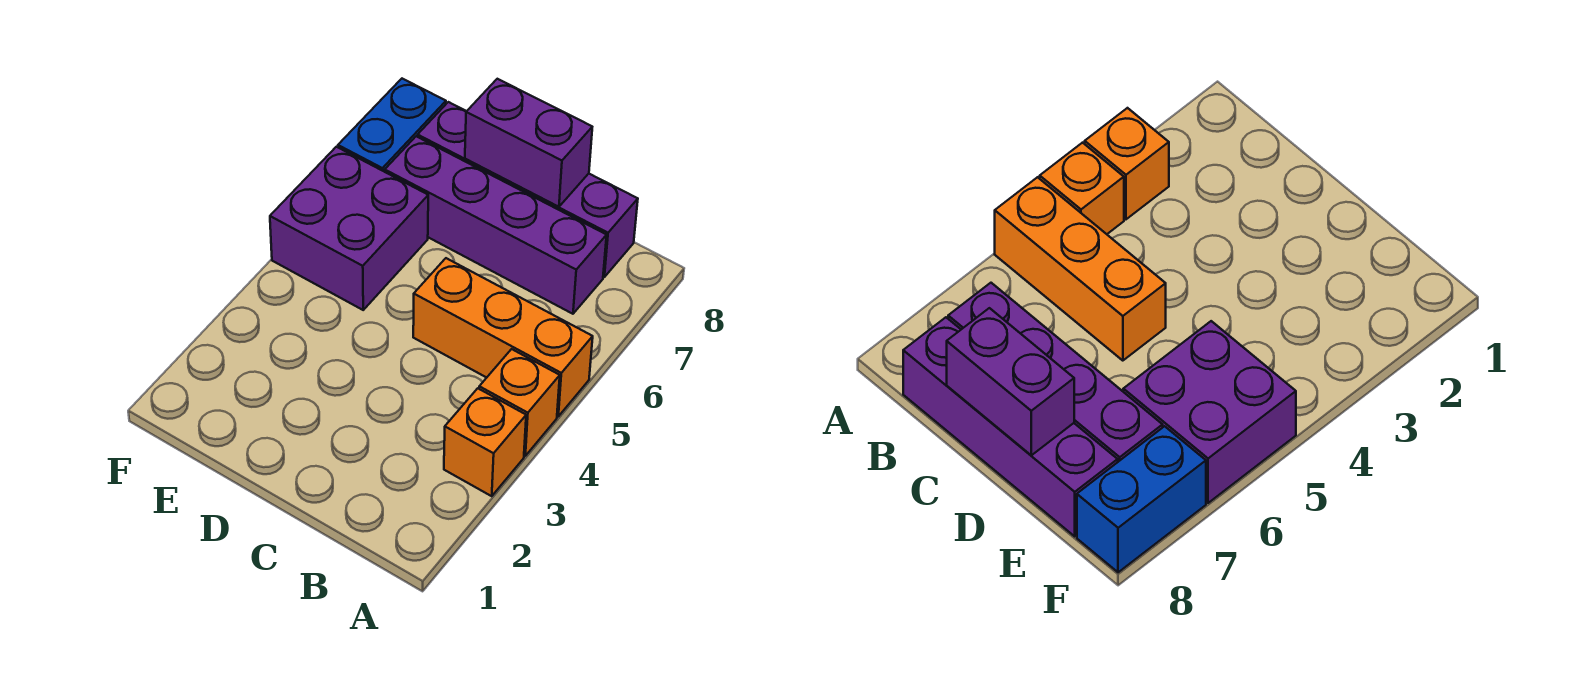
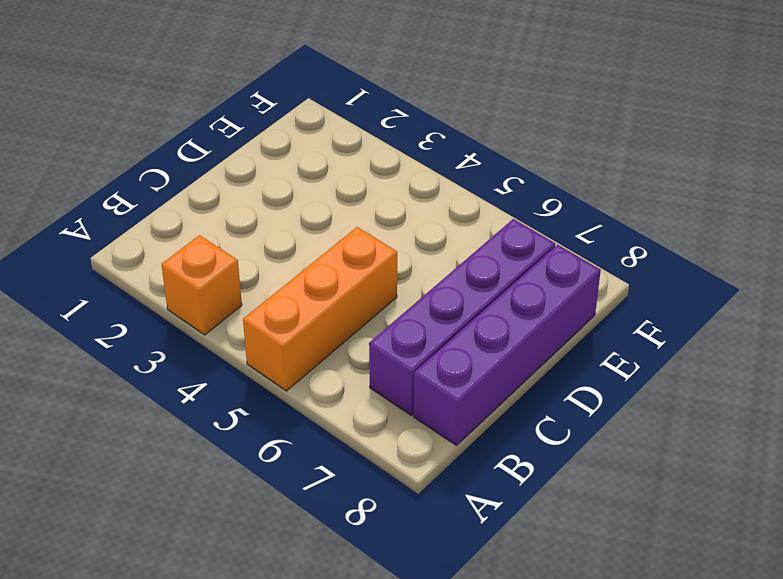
none -> orange 1x1 brick [479,349,560,456]
none -> purple 2x2 brick [270,147,428,310]

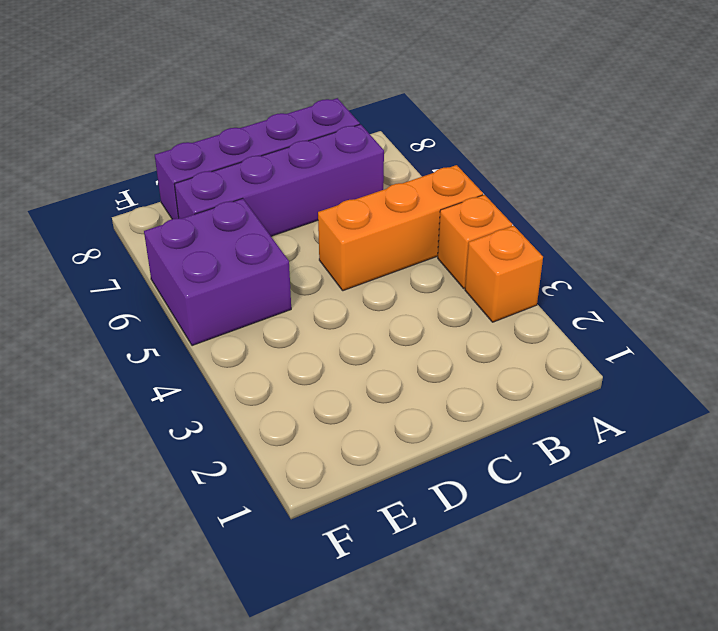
none -> blue 1x2 brick [338,79,446,172]
none -> purple 1x2 brick [465,79,592,207]

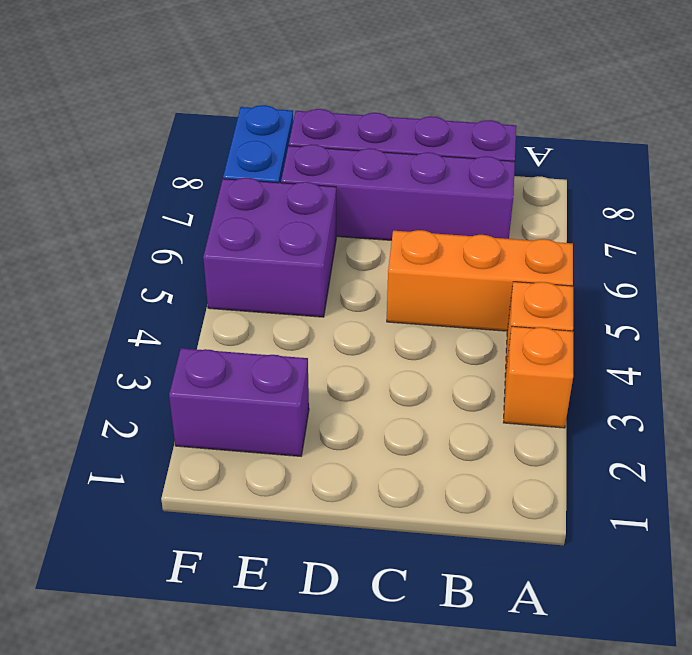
purple 1x2 brick [169,348,309,456] -> purple 1x2 brick moved to [465,79,592,207]

